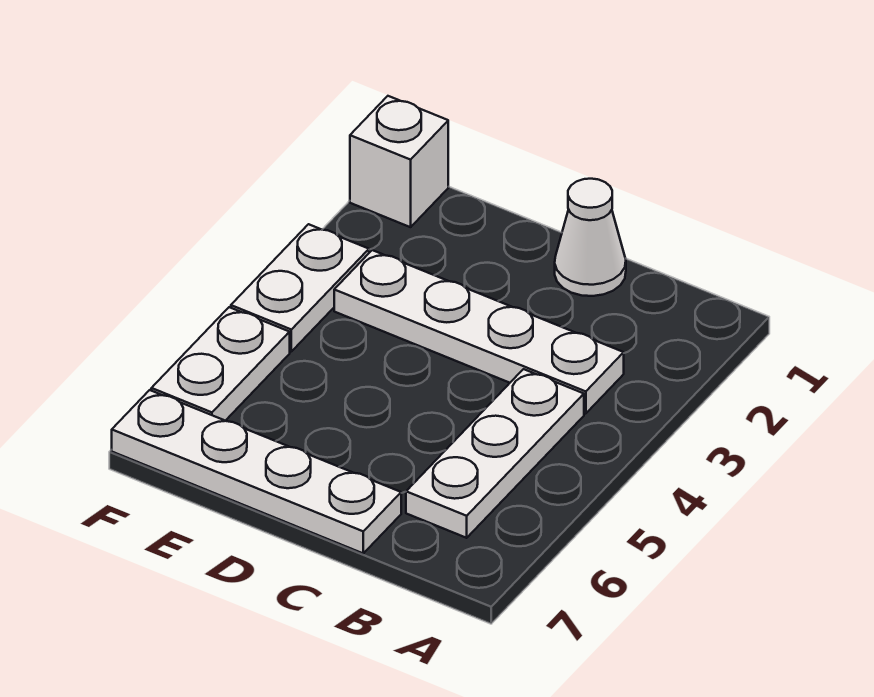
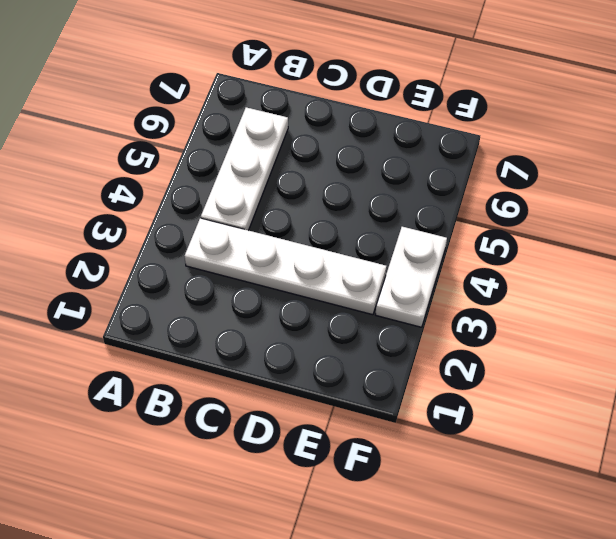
none -> white 1x1 cone [555,179,626,296]
none -> white 1x4 plate [112,390,401,553]

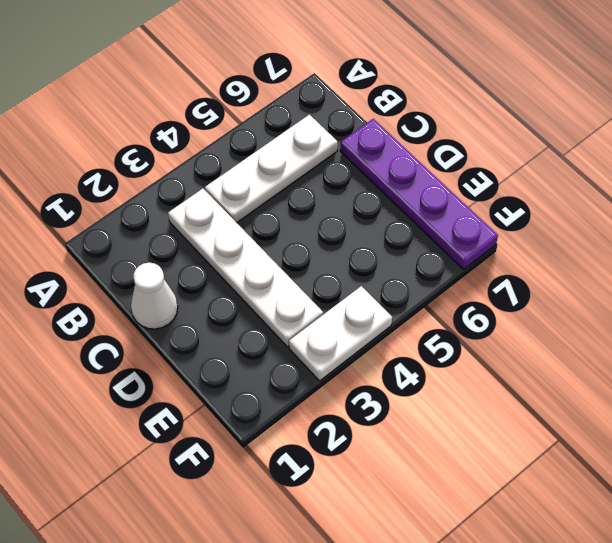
purple 1x4 plate [340,119,498,269] -> white 1x4 plate [112,390,401,553]
none -> white 1x1 brick [350,96,448,227]
none -> white 1x2 plate [151,307,290,421]

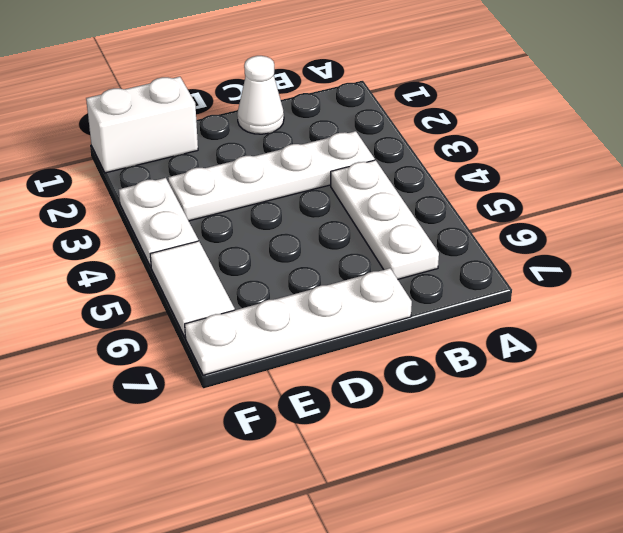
white 1x2 brick [86,77,198,173] -> white 1x1 brick [350,96,448,227]
white 1x2 tile [150,241,235,338] -> white 1x2 plate [151,307,290,421]

